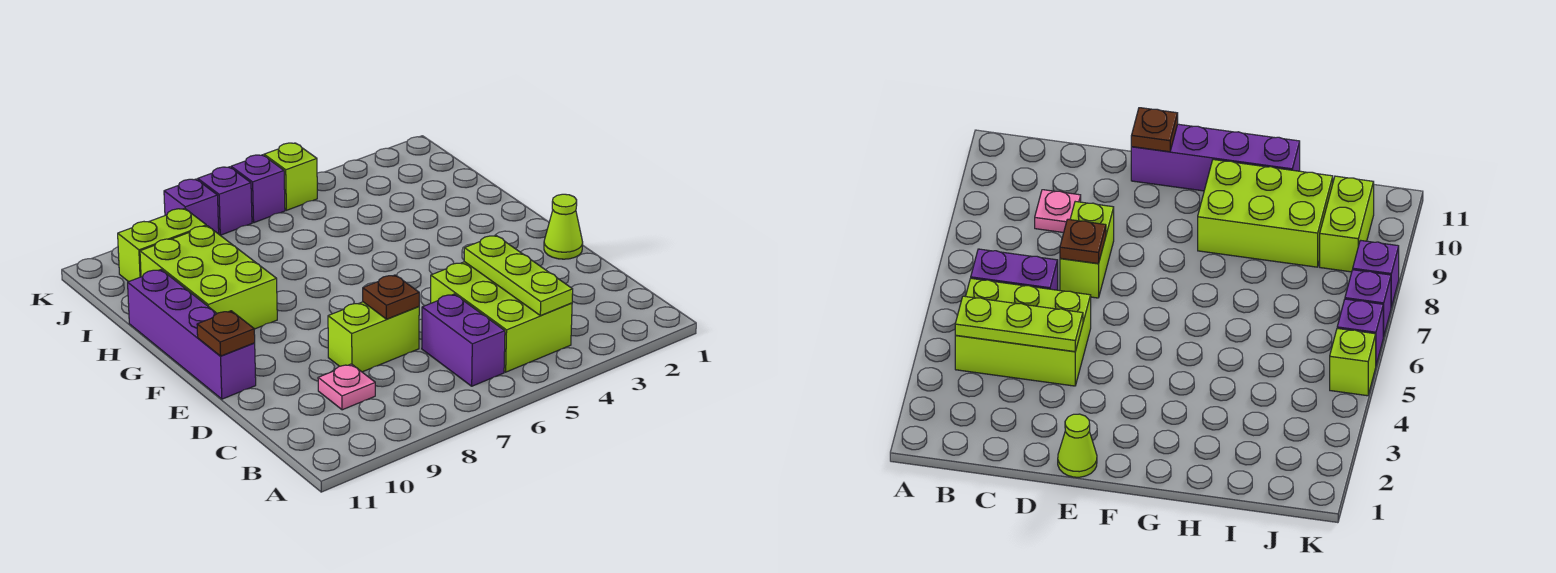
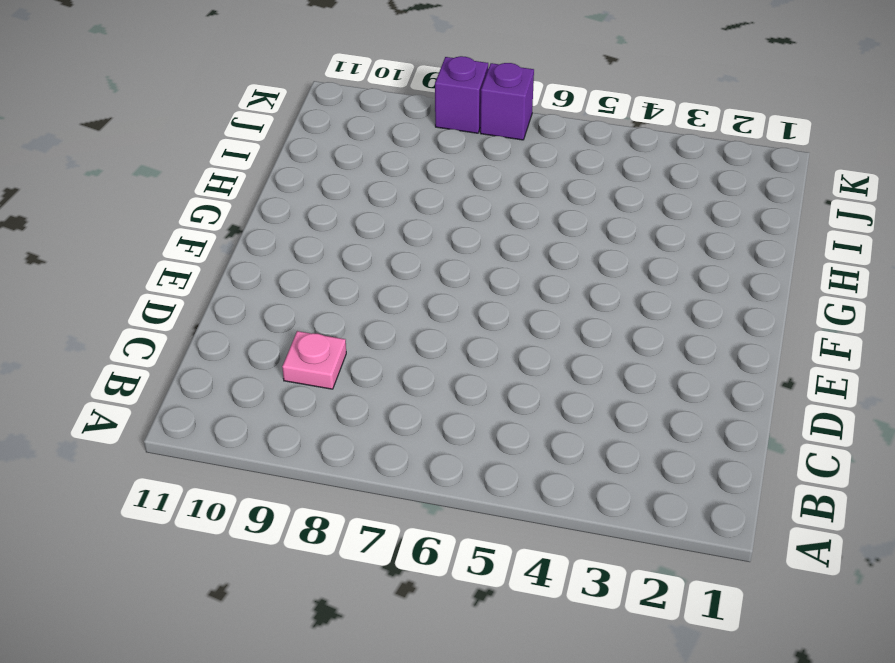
none -> lime 2x3 brick [431,262,572,372]
none -> purple 1x2 brick [422,294,505,386]
none -> lime 1x2 brick [328,302,419,372]

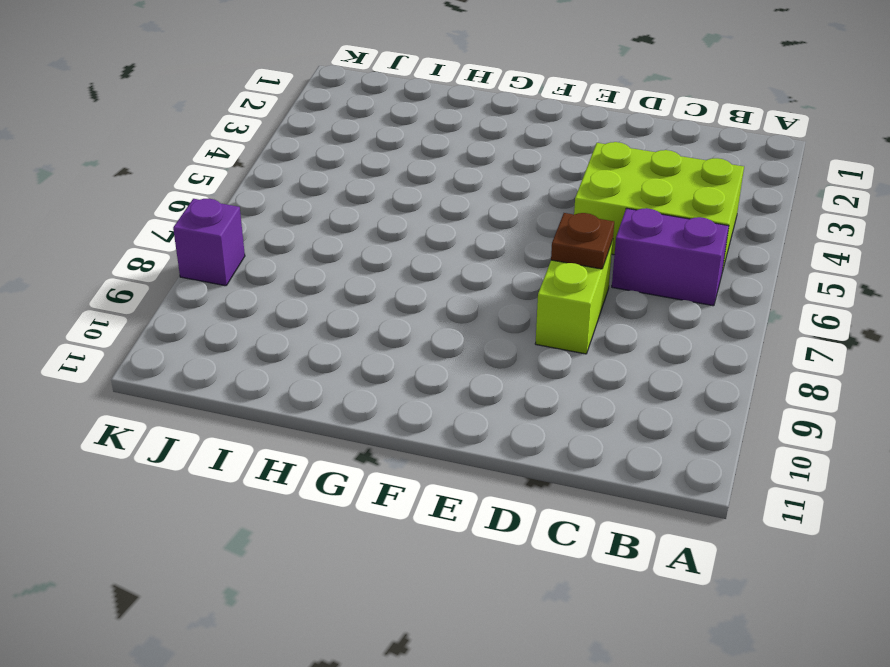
none -> pink 1x1 plate [318,364,375,410]
none -> lime 1x1 cone [544,194,583,259]
none -> purple 1x4 brick [128,270,256,399]

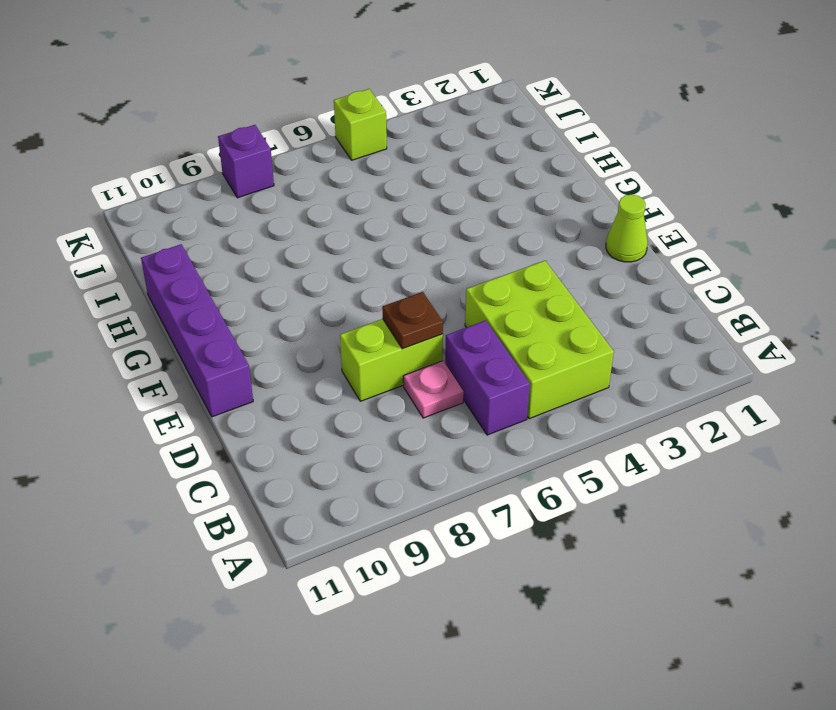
pink 1x1 plate [403,361,464,418] -> pink 1x1 plate moved to [318,364,375,410]
none -> lime 2x3 brick [140,226,277,329]
none -> lime 1x2 brick [118,208,206,282]
none -> purple 1x1 brick [231,155,285,223]

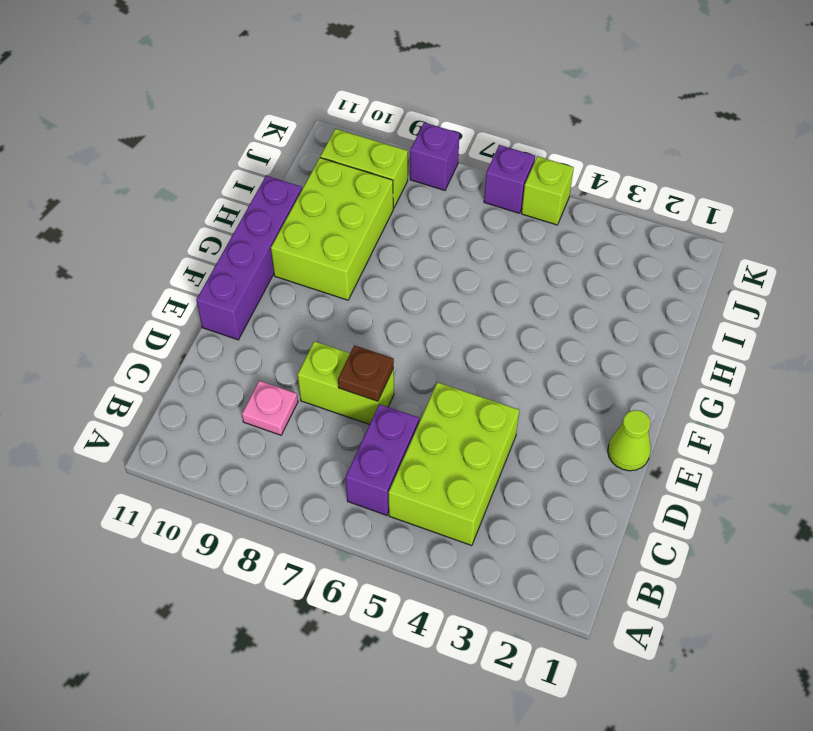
none -> purple 1x1 brick [198,167,252,235]
none -> lime 1x3 plate [464,235,573,316]
none -> brown 1x1 plate [197,311,255,356]

